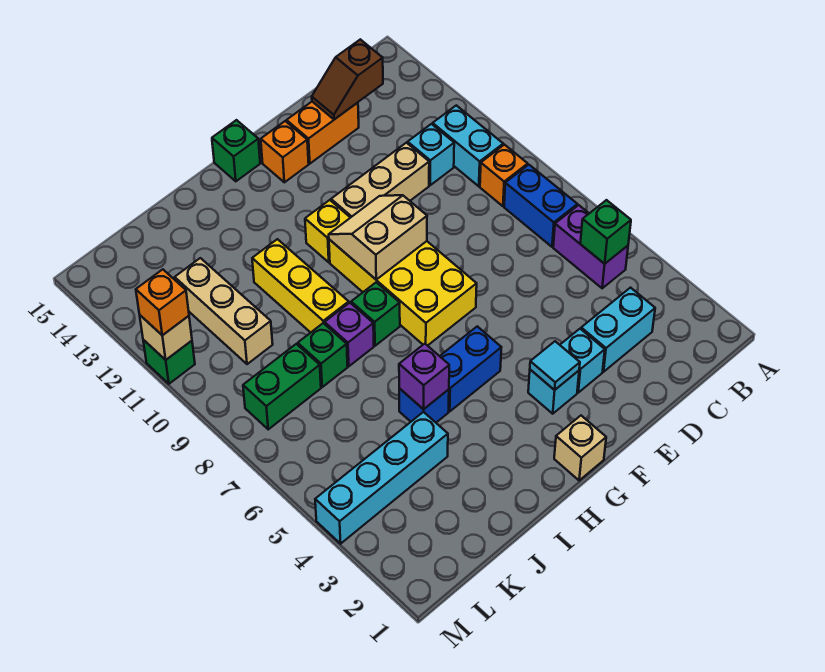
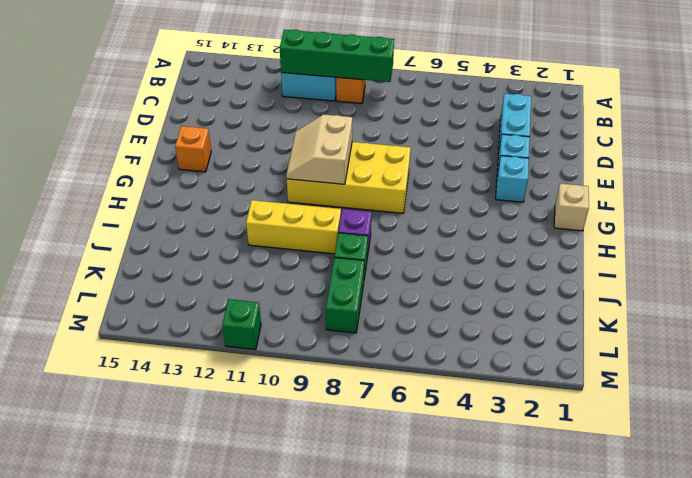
green 1x4 brick [280,30,394,82] -> none
none -> purple 1x2 brick [553,205,628,288]
none -> blue 1x2 brick [504,165,577,247]
none -> cyan 1x1 brick [408,124,454,185]
none -> tan 1x3 brick [331,143,429,218]

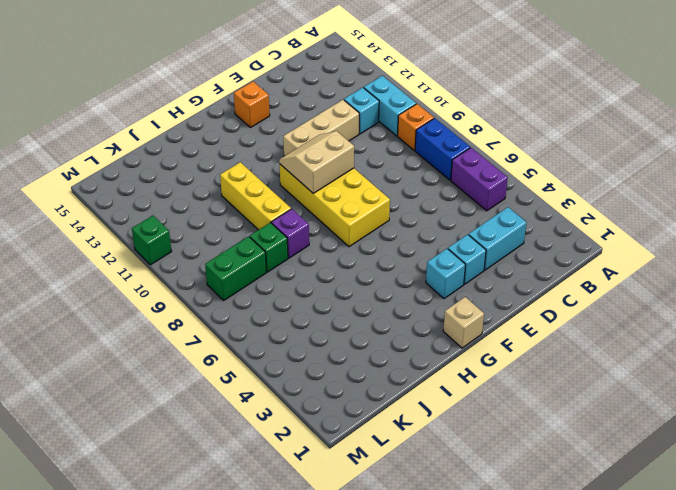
none -> orange 1x2 brick [286,102,359,164]
none -> blue 1x2 brick [440,326,501,411]
none -> yellow 1x1 brick [305,200,350,262]
none -> green 1x1 brick [212,120,260,181]

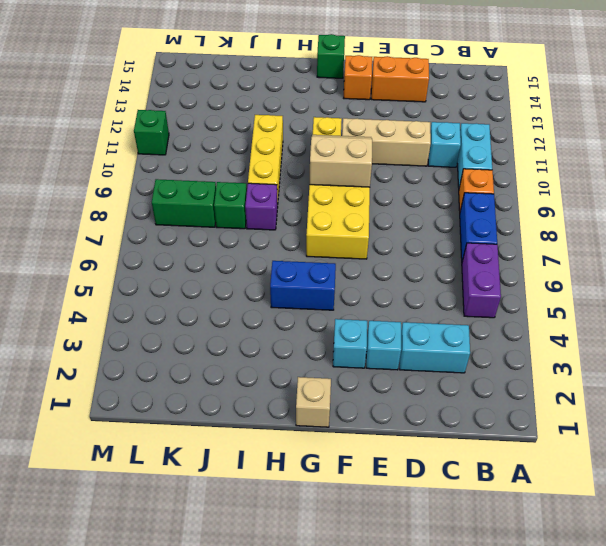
none -> green 1x1 brick [351,282,400,346]
none -> blue 1x1 brick [399,388,449,422]
none -> cyan 1x4 brick [315,412,448,544]
none -> tan 1x3 brick [175,258,273,364]

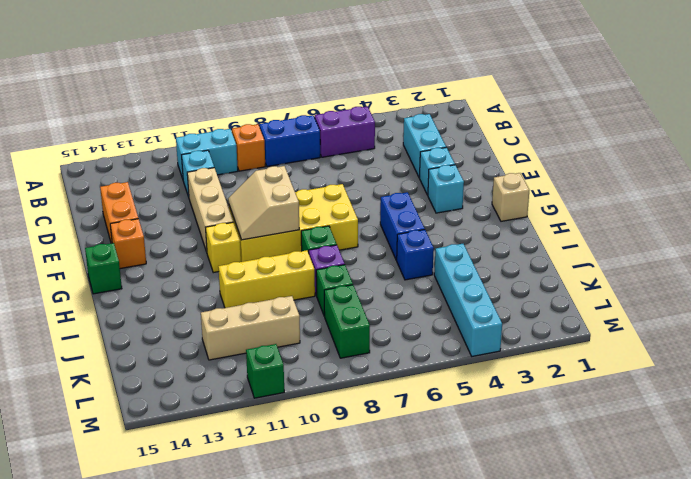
none -> green 1x1 brick [580,200,631,264]
none -> brown 1x2 slope [312,39,383,119]
none -> cyan 1x1 tile [530,341,580,390]
none -> purple 1x1 brick [399,344,449,409]

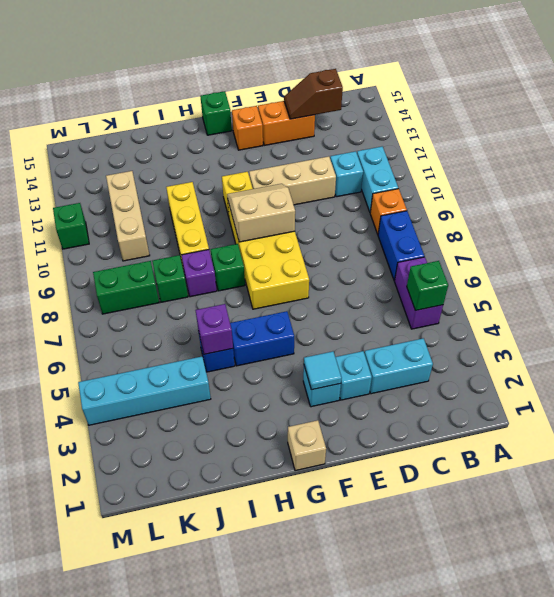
none -> tan 1x1 brick [140,315,192,360]
none -> orange 1x1 brick [136,269,189,335]

